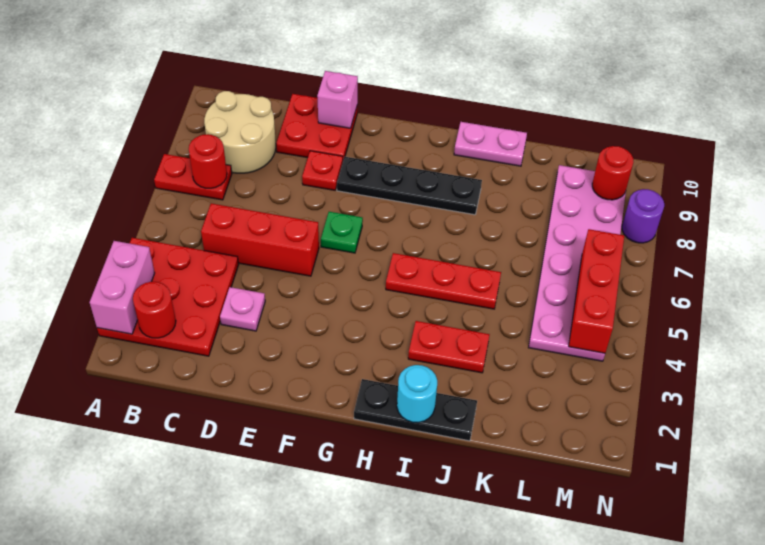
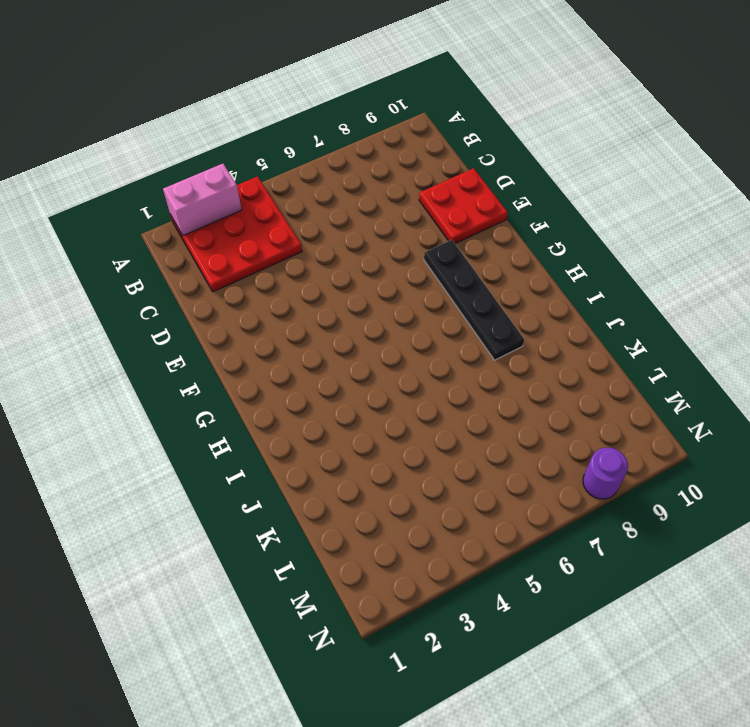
none -> red 1x2 plate [154,154,232,200]
none -> tan 2x2 round brick [204,91,276,173]
none -> red 1x3 brick [201,203,319,276]

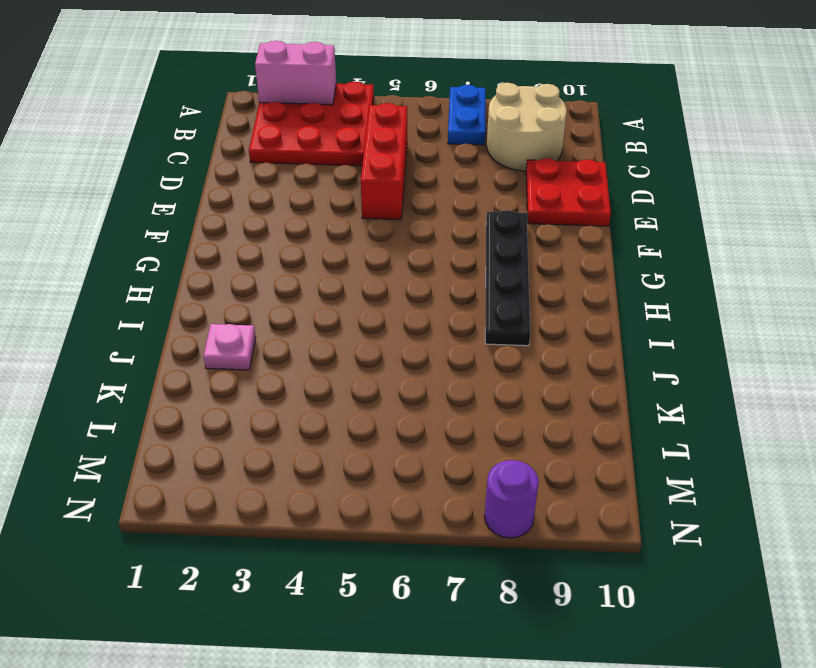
blue 1x2 plate [448,85,486,145] -> red 1x2 plate [154,154,232,200]
pink 1x1 plate [203,324,256,370] -> pink 1x1 plate moved to [220,287,265,331]
none -> red 1x1 plate [302,151,343,190]
none -> green 1x1 plate [321,212,363,253]
none -> black 1x3 plate [354,379,477,441]

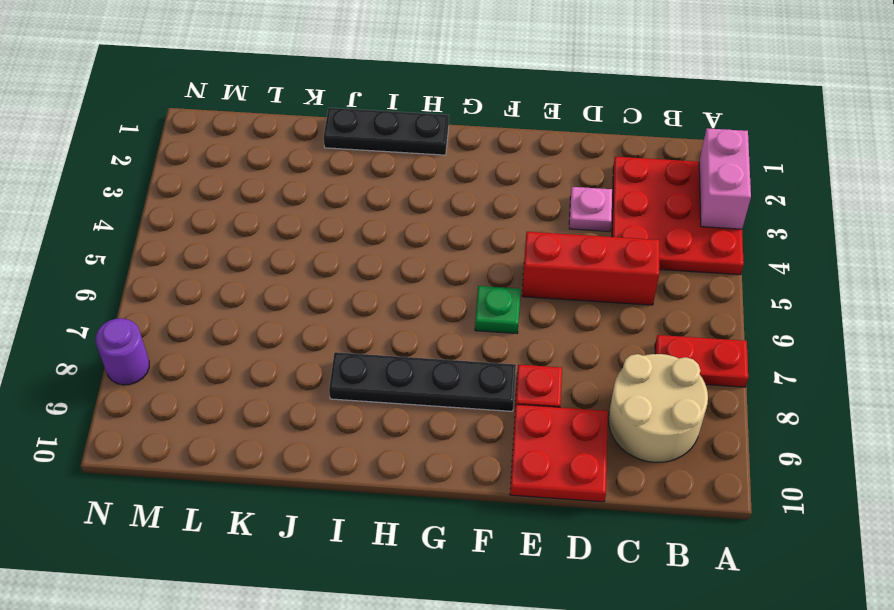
none -> red 1x3 plate [386,253,501,309]
none -> red 1x2 plate [408,321,490,373]
none -> pink 1x2 plate [454,122,527,166]

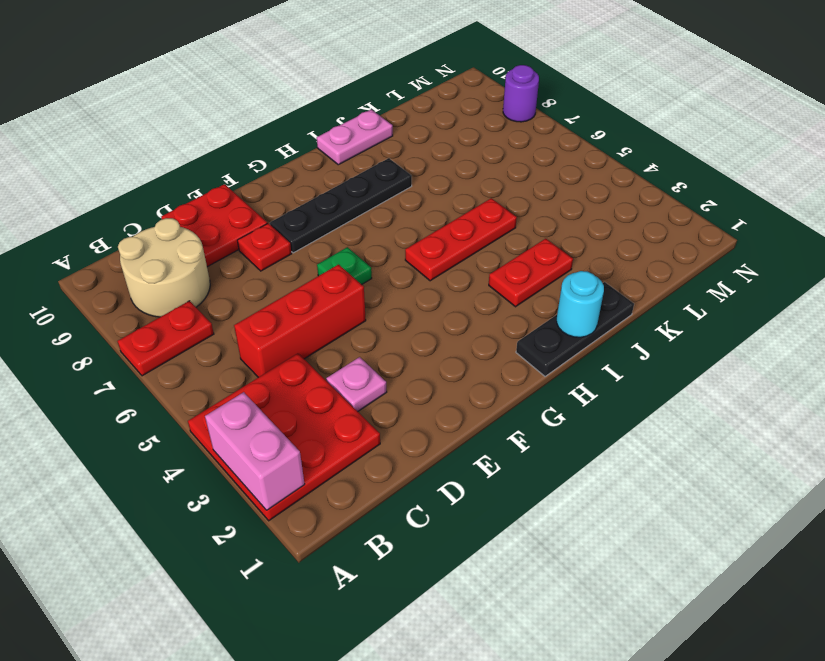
none -> pink 2x6 plate [528,165,626,361]
none -> red 1x1 round brick [133,282,176,338]
none -> red 1x1 round brick [189,134,227,188]

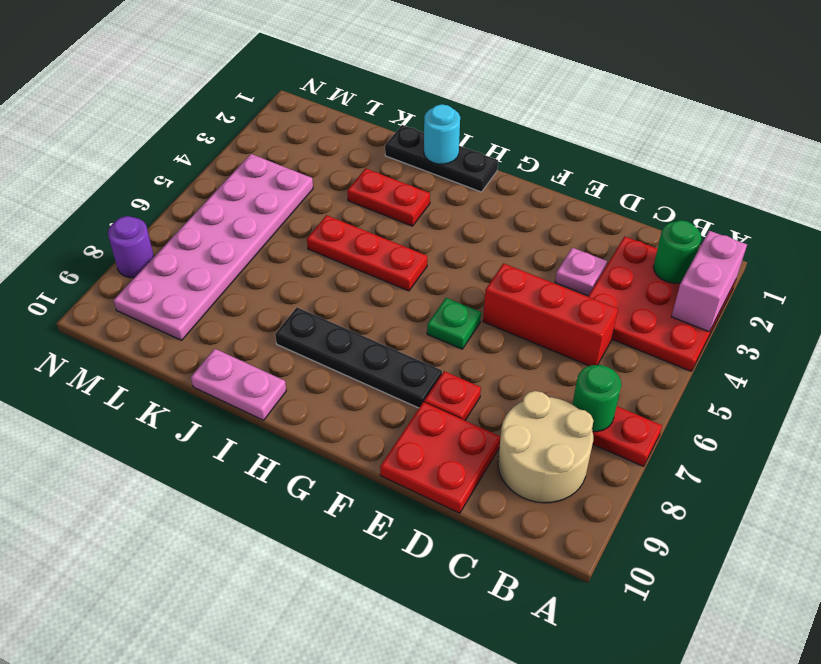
green 1x1 round brick [653,220,701,283] -> red 1x1 round brick [133,282,176,338]
green 1x1 round brick [572,365,621,432] -> red 1x1 round brick [189,134,227,188]
none -> pink 1x1 brick [317,71,358,128]
none -> red 1x3 brick [569,229,624,353]
none -> red 1x1 round brick [592,146,633,200]

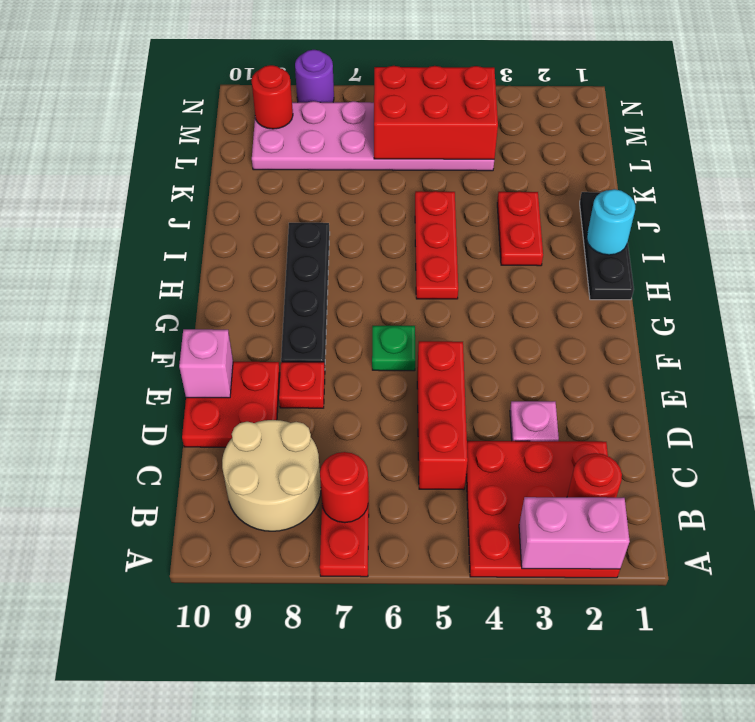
red 2x3 brick [374,66,498,159] -> red 1x3 brick [569,229,624,353]
none -> pink 1x2 plate [454,122,527,166]

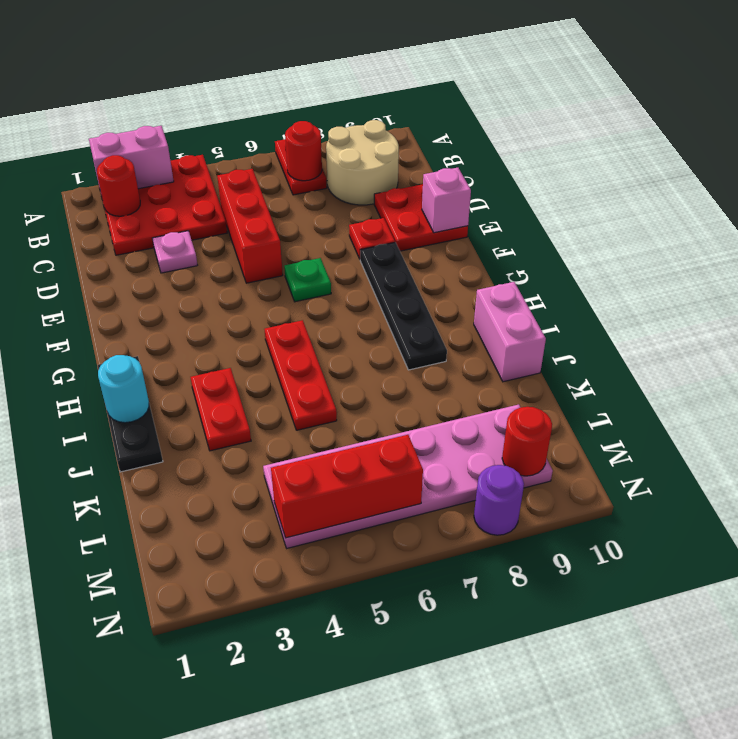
pink 1x2 brick [474,282,546,382] -> pink 1x2 plate [454,122,527,166]

